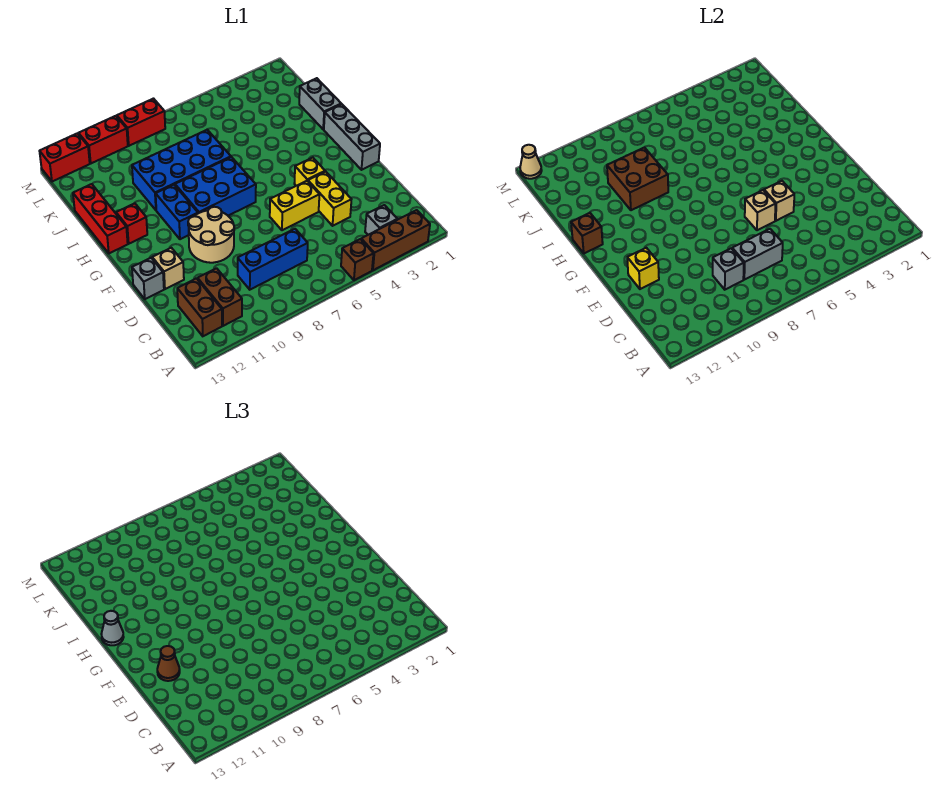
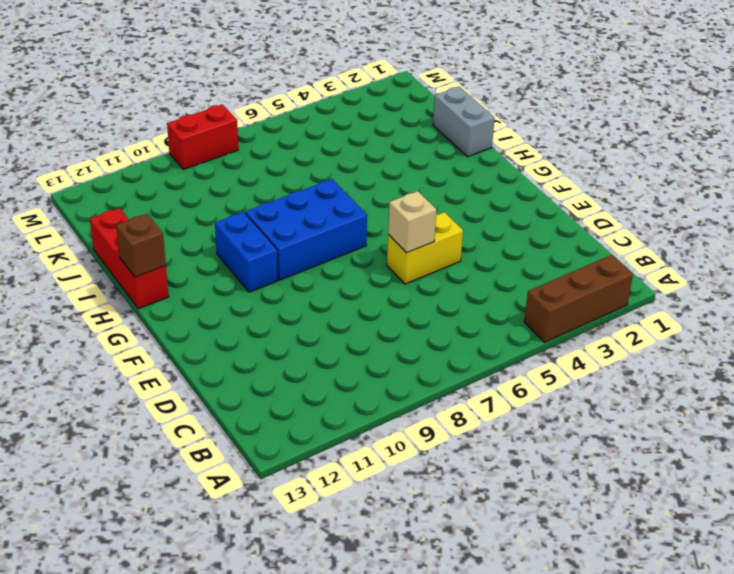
none -> brown 1x1 brick [341,239,374,280]
none -> grey 1x1 brick [365,205,397,235]
none -> brown 1x2 brick [198,268,242,326]
none -> brown 1x2 brick [177,278,222,336]

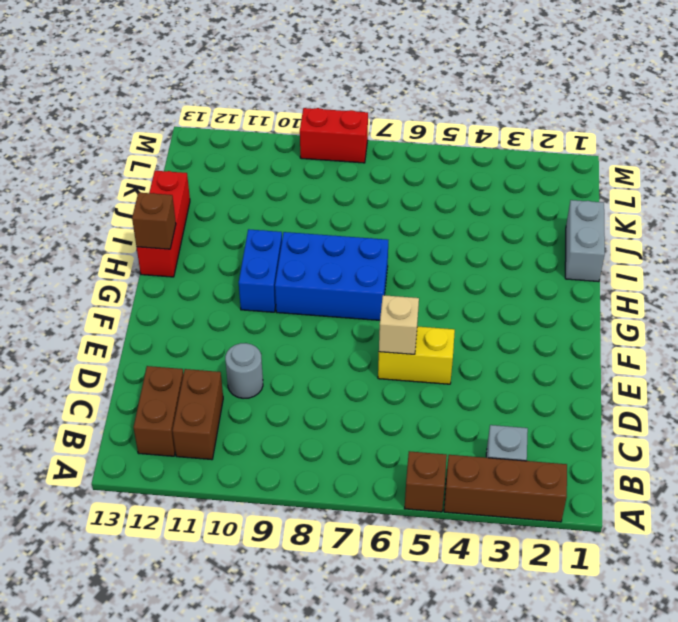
grey 1x1 round brick [225,343,263,398] -> none
none -> blue 1x3 brick [238,229,308,290]
none -> yellow 1x2 brick [308,172,351,226]
none -> tan 2x2 round brick [188,207,234,263]
none -> tan 1x1 brick [152,248,184,289]

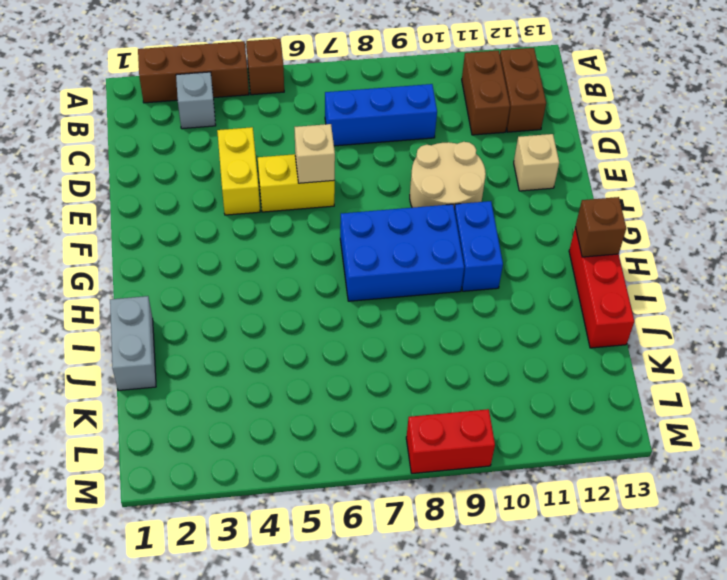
none -> grey 1x1 brick [132,258,164,299]
none -> grey 1x3 brick [324,104,380,170]
none -> yellow 1x1 brick [294,158,325,186]
none -> red 1x1 brick [116,203,147,244]

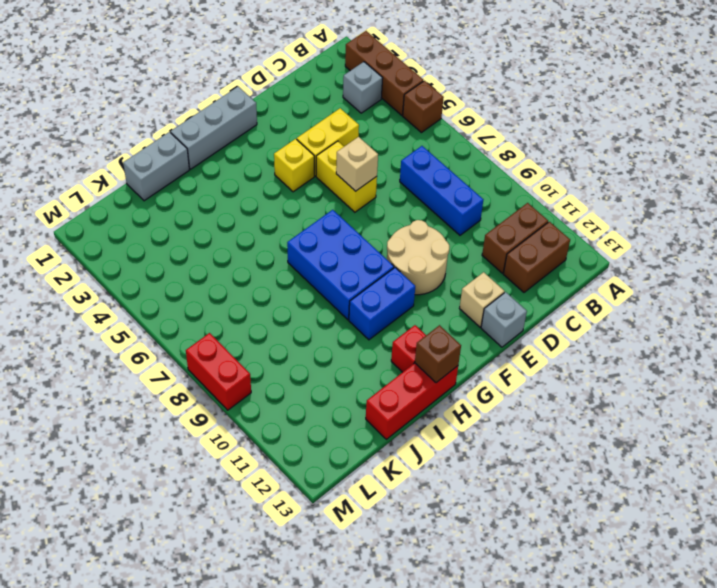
none -> blue 2x4 brick [132,130,231,210]
none -> red 1x2 brick [79,116,128,163]
none -> red 1x2 brick [40,133,90,182]
none -> grey 1x2 brick [732,229,783,280]

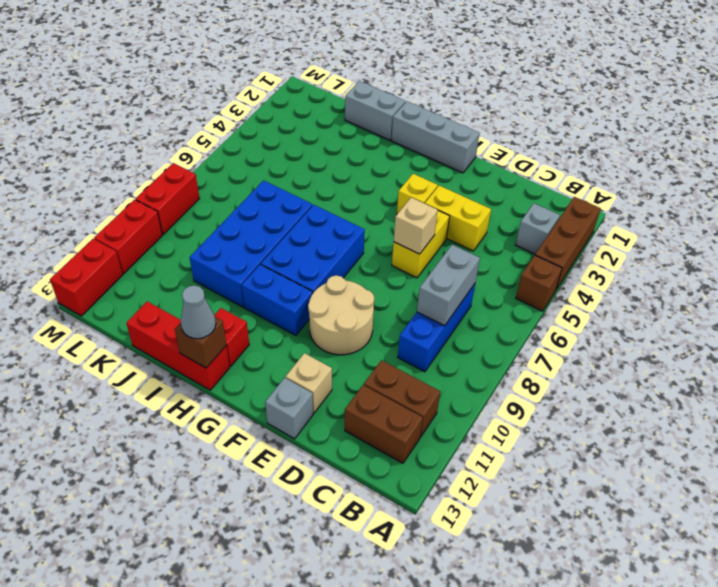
none -> grey 1x1 brick [713,248,744,290]
none -> tan 1x1 brick [764,181,794,221]
none -> yellow 1x1 brick [627,248,659,289]
none -> brown 2x2 brick [607,147,668,210]

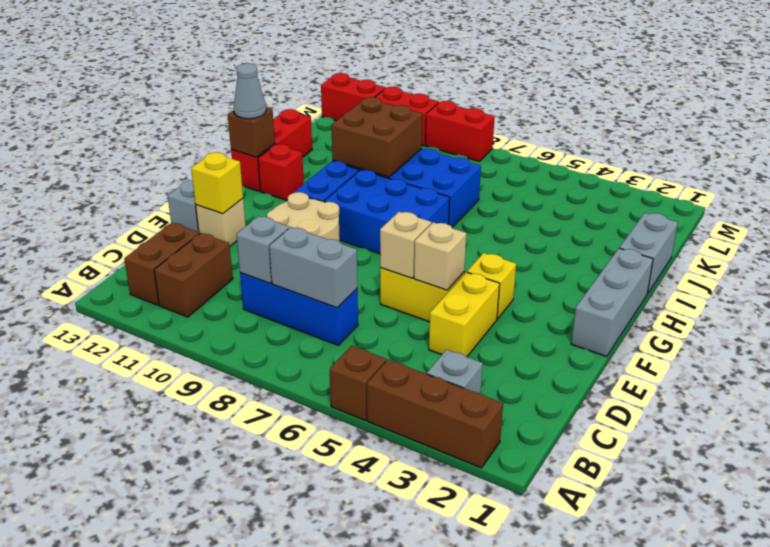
none -> tan 1x1 cone [520,145,542,179]
none -> brown 1x1 cone [157,646,180,681]

